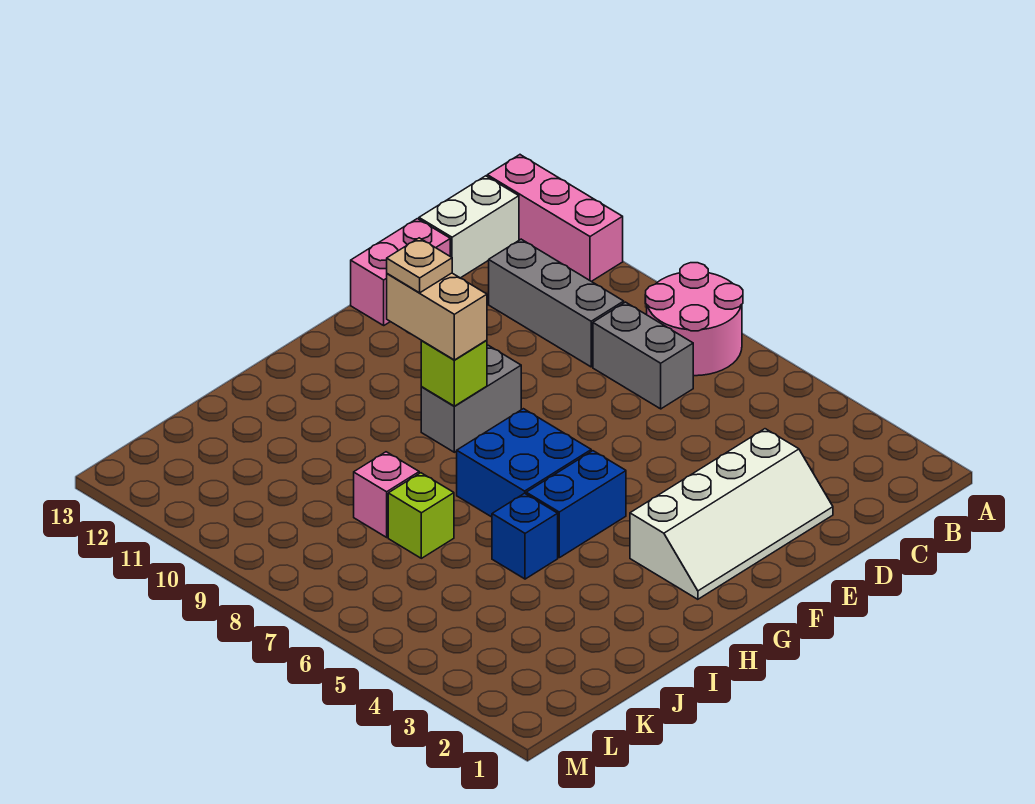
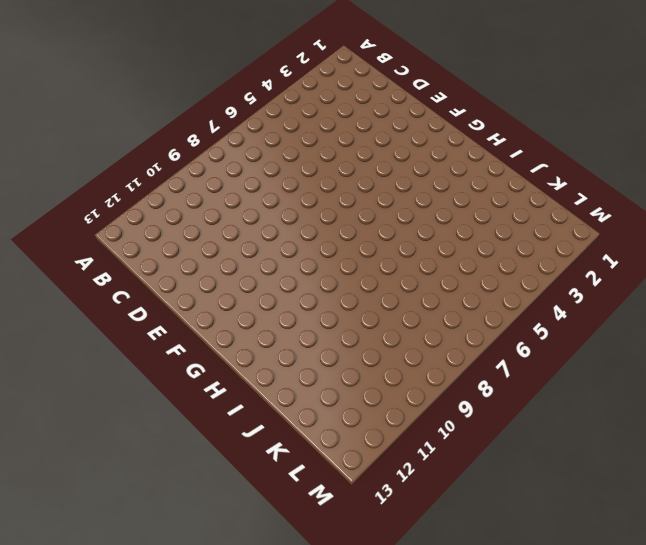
none -> pink 2x2 round brick [646,263,743,376]
none -> pink 1x3 brick [487,155,623,281]
none -> white 1x2 brick [419,176,519,278]

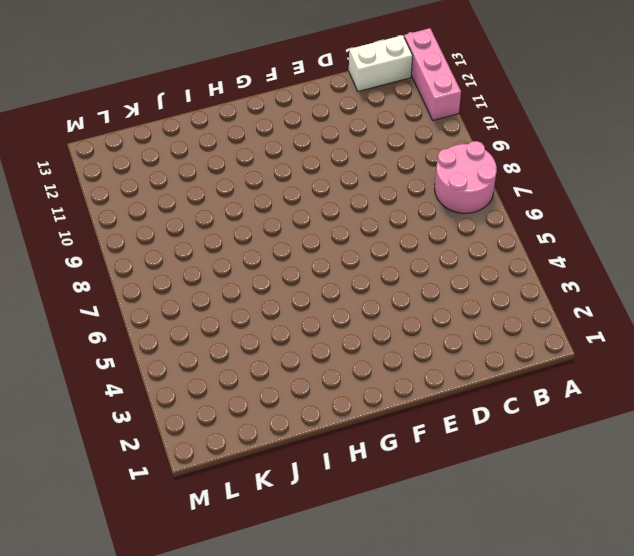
none -> grey 1x2 brick [593,302,693,409]
none -> grey 1x3 brick [489,239,624,367]
none -> white 2x4 slope [630,429,833,599]

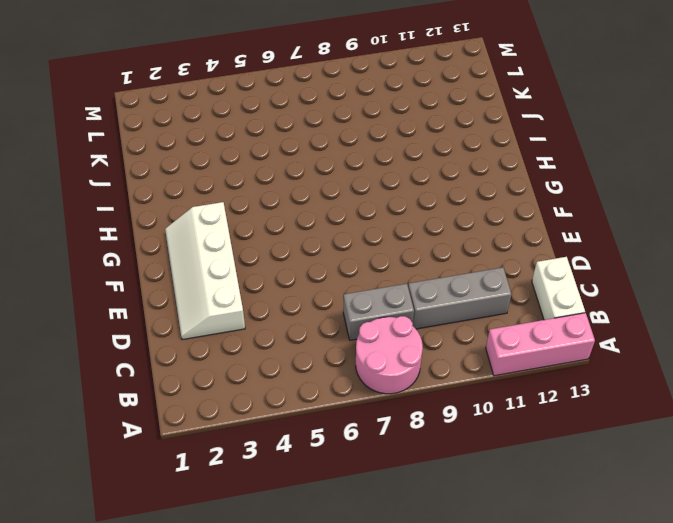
none -> pink 1x2 brick [351,219,450,325]
none -> grey 1x2 brick [421,345,521,452]
none -> blue 1x2 brick [526,451,626,558]

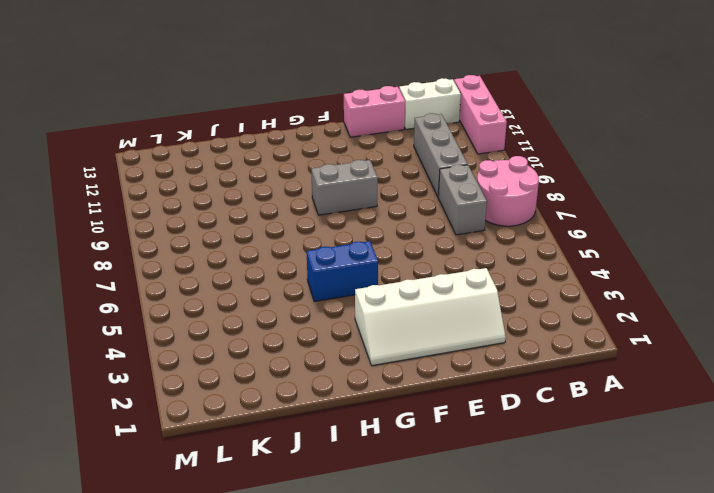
none -> blue 2x2 brick [457,409,591,517]
none -> blue 1x1 brick [492,493,558,579]
none -> lime 1x1 brick [388,473,454,558]

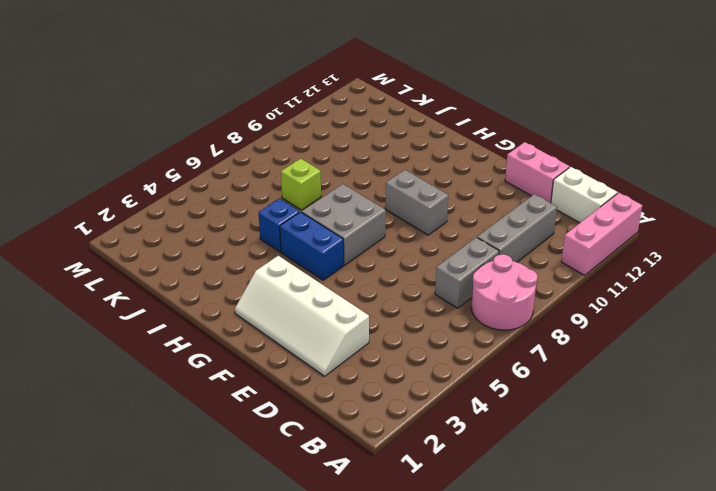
grey 2x2 brick [302,184,386,265] -> blue 2x2 brick [457,409,591,517]
none -> pink 1x1 brick [354,452,419,537]
none -> lime 1x1 brick [421,340,487,406]
none -> tan 1x2 brick [387,273,487,360]

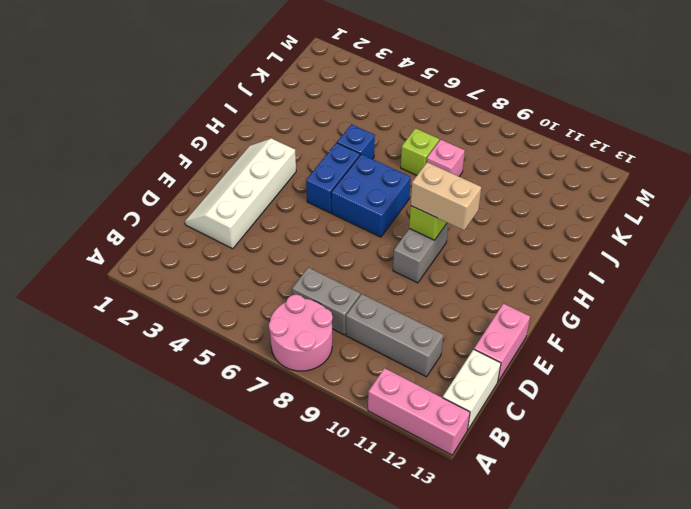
none -> tan 1x1 plate [387,238,452,293]

